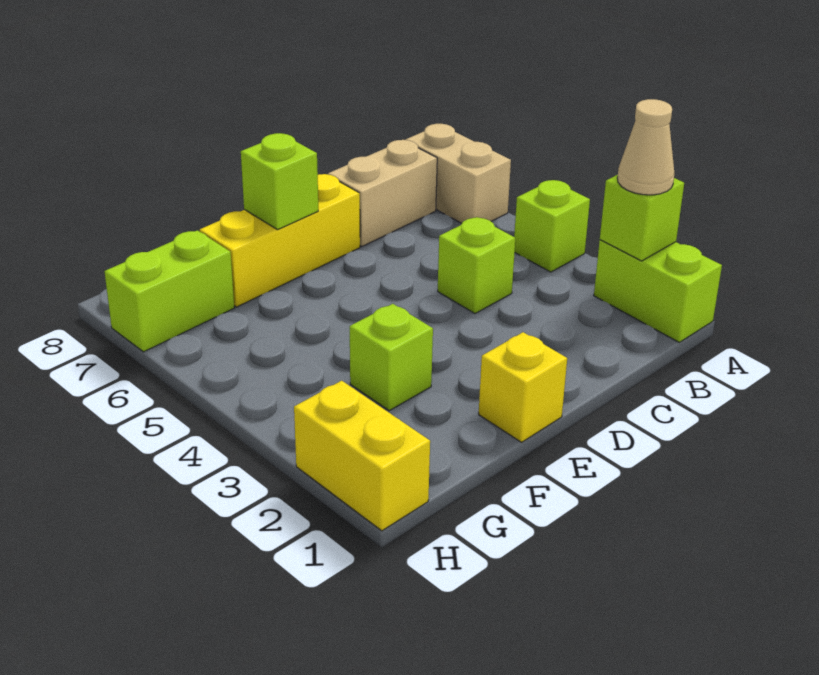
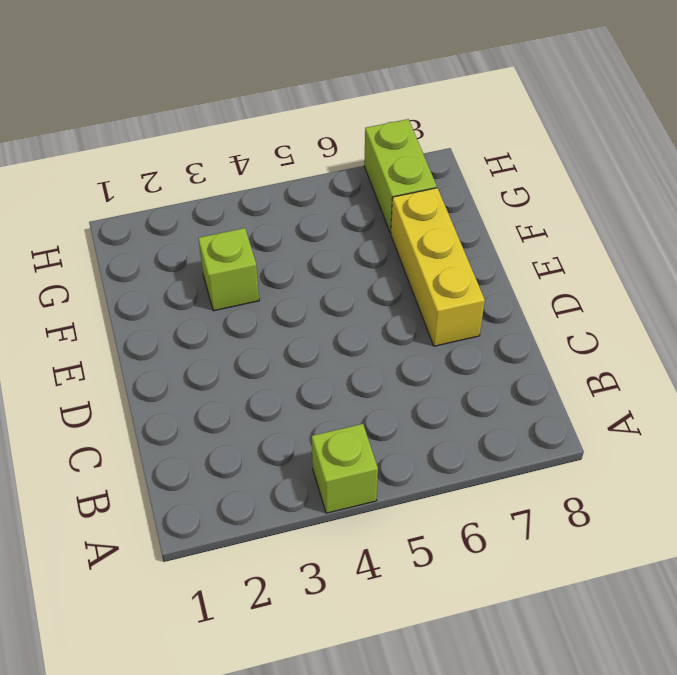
none -> lime 1x2 brick [594,240,722,342]
none -> tan 1x2 brick [406,124,511,223]
none -> tan 1x2 brick [328,140,437,246]

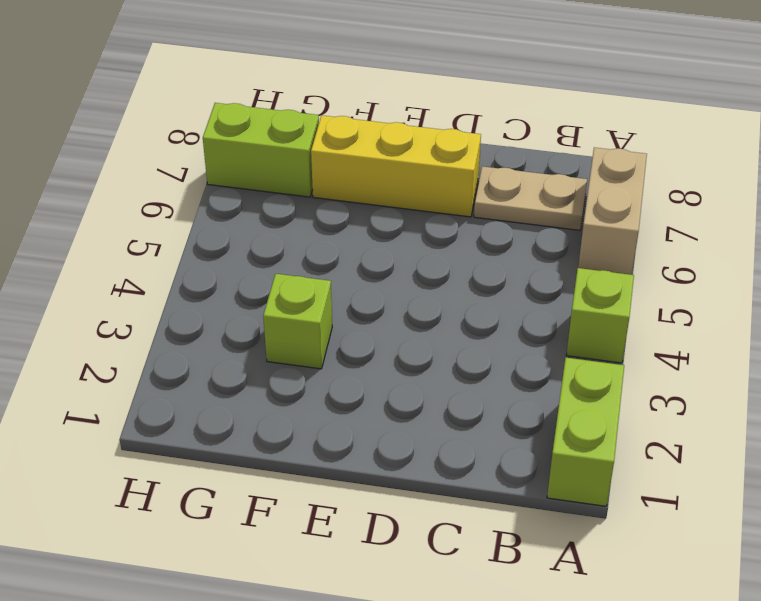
tan 1x2 plate [474,166,587,230] -> tan 1x2 brick [328,140,437,246]
none -> lime 1x1 brick [438,217,515,313]
none -> yellow 1x1 brick [479,332,567,442]
none -> yellow 1x2 brick [294,381,430,531]

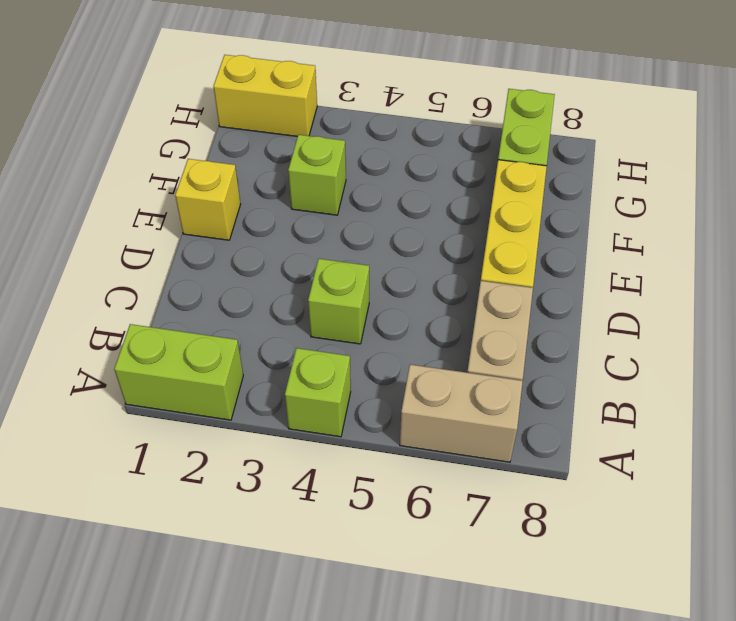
none -> lime 1x1 brick [600,175,684,261]
none -> lime 1x1 brick [241,133,318,230]
none -> tan 1x1 cone [617,99,675,195]

